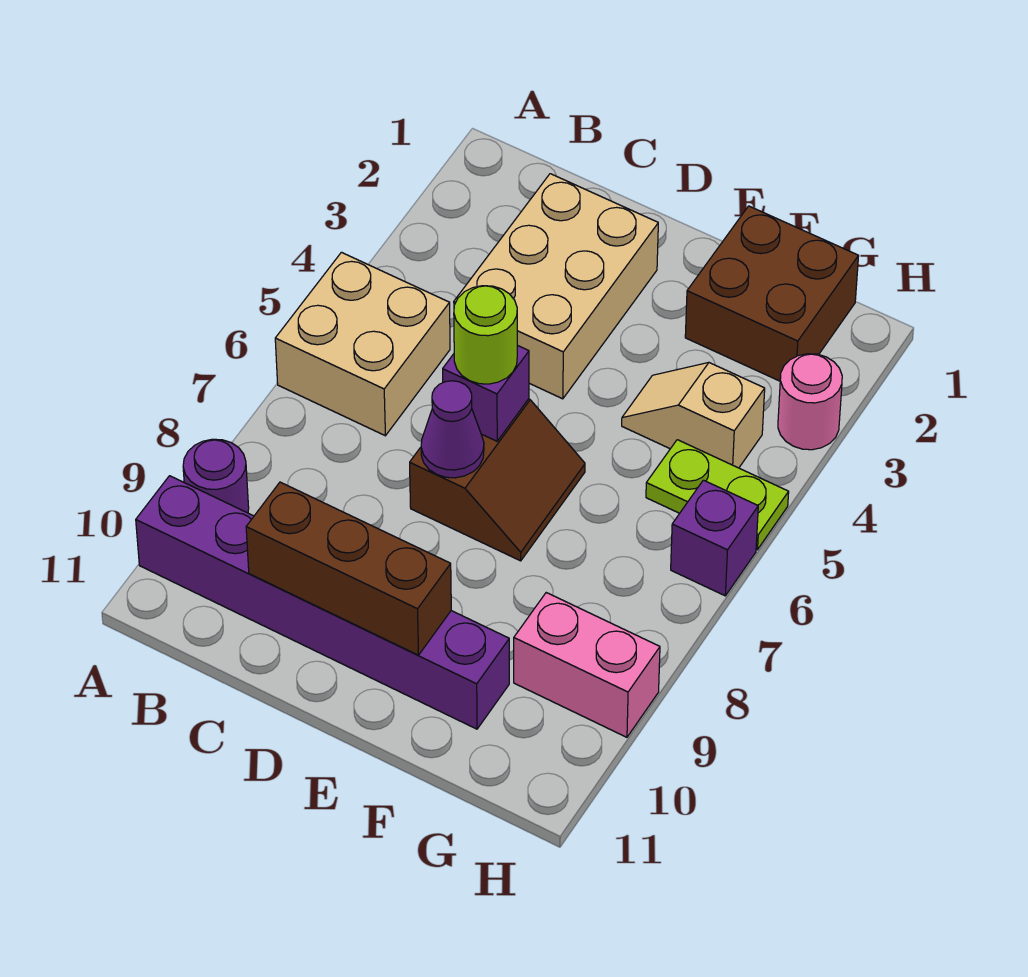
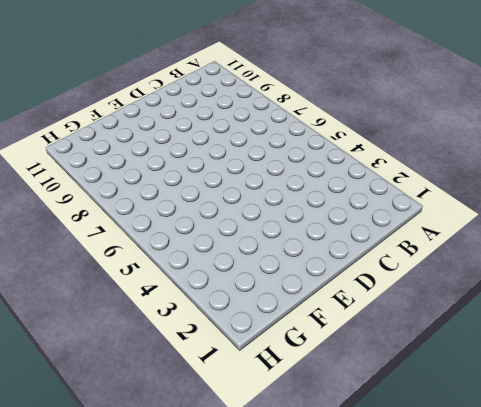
none -> tan 2x2 brick [275,252,450,436]
none -> purple 1x1 round brick [183,439,249,513]
none -> purple 1x6 brick [136,476,509,729]

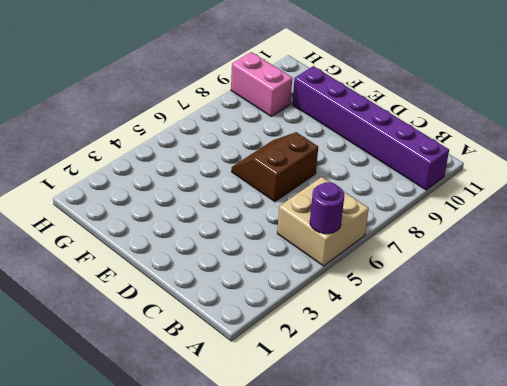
purple 1x1 round brick [310,182,344,234] -> purple 1x1 round brick moved to [183,439,249,513]
none -> tan 2x3 brick [454,174,658,399]
none -> brown 2x2 brick [685,206,859,381]
none -> tan 1x2 slope [622,362,765,468]

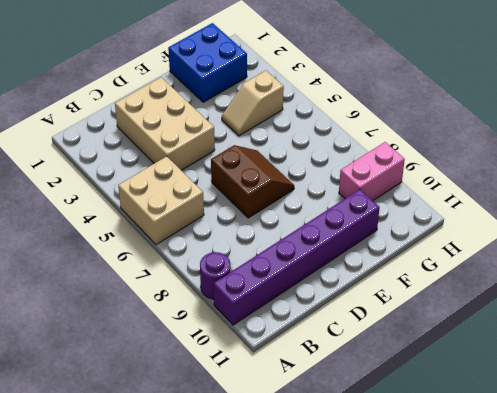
blue 2x2 brick [168,23,247,102] -> brown 2x2 brick [685,206,859,381]
none -> lime 1x2 plate [646,440,789,550]
none -> pink 1x1 round brick [778,354,842,450]
none -> purple 1x1 brick [671,480,758,596]

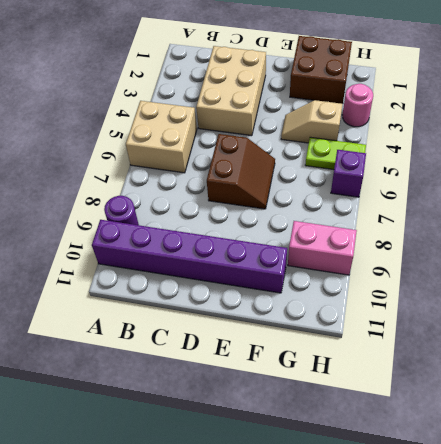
none -> brown 1x3 brick [246,482,451,655]
none -> purple 1x1 brick [443,345,529,441]
none -> purple 1x1 cone [421,381,484,478]

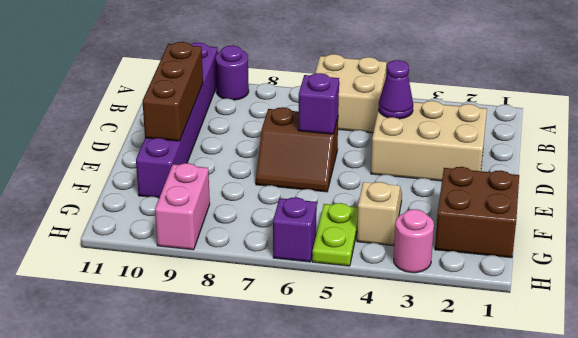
purple 1x1 cone [379,60,413,119] -> purple 1x1 cone moved to [421,381,484,478]
none -> lime 1x1 round brick [454,286,517,384]

